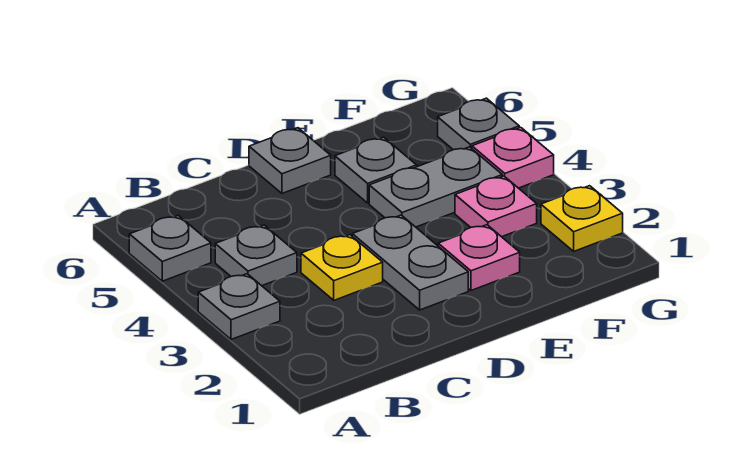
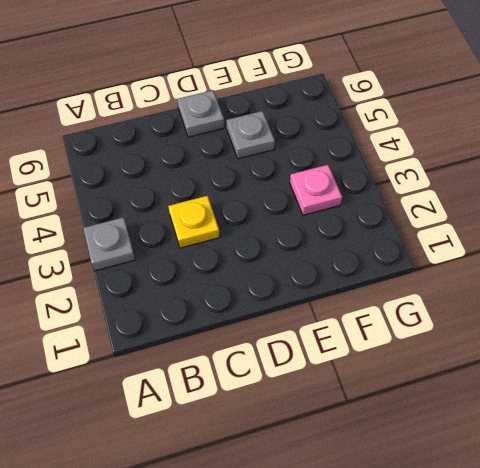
none -> grey 1x1 plate [129,215,211,281]
none -> grey 1x1 plate [215,225,297,286]
none -> grey 1x2 plate [352,215,468,310]

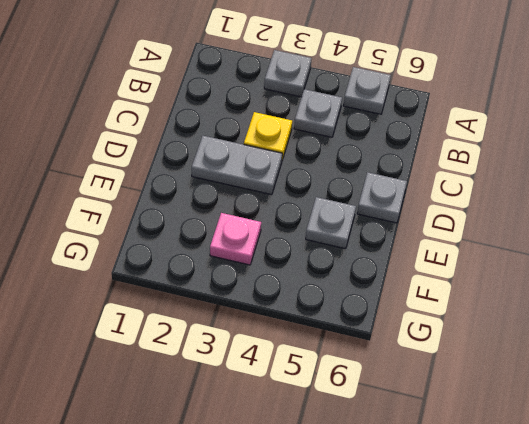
none -> pink 1x1 plate [438,225,520,290]
none -> grey 1x2 plate [369,147,502,227]
none -> yellow 1x1 plate [541,186,623,251]

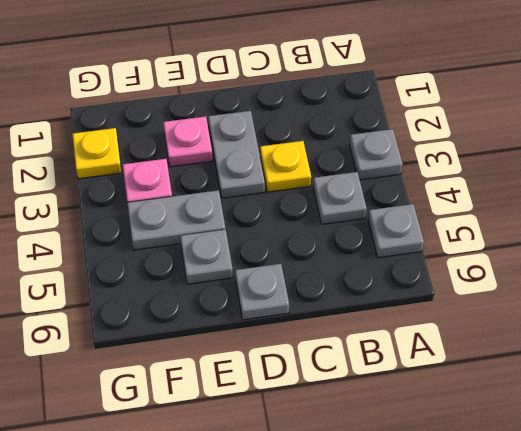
none -> pink 1x1 plate [472,127,554,188]
none -> grey 1x1 plate [438,98,519,150]

